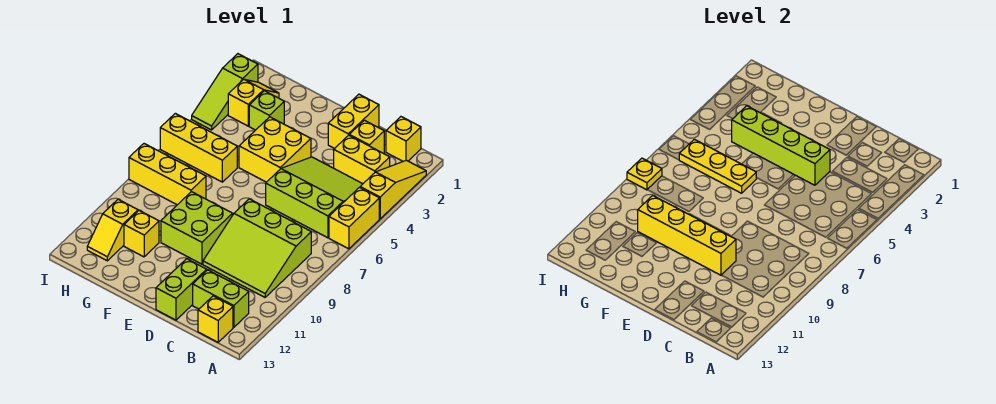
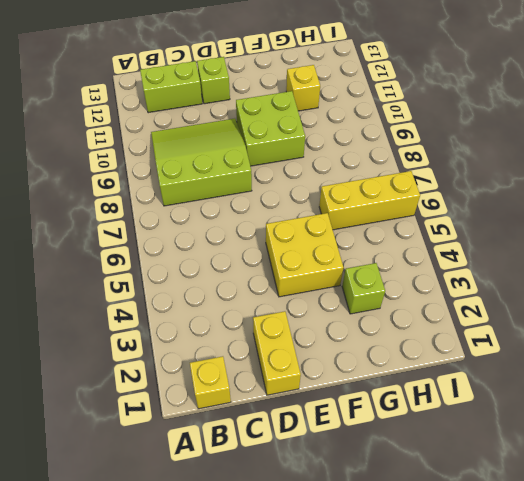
lime 1x1 brick [197,57,230,104] -> lime 1x2 brick [156,259,207,320]
none -> yellow 1x3 slope [360,160,426,219]
none -> yellow 1x2 brick [329,187,379,249]
none -> yellow 1x2 brick [334,135,390,184]

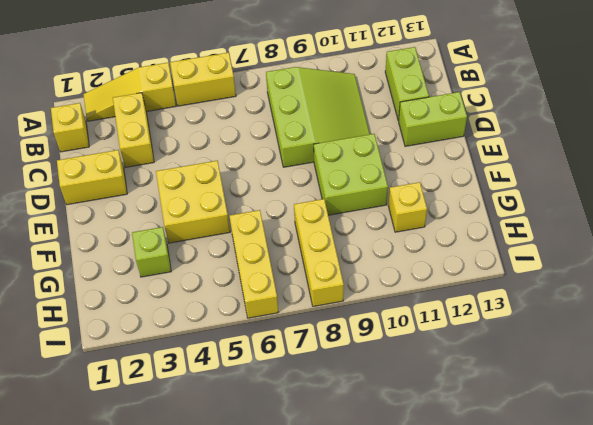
none -> lime 3x3 slope [266,157,362,238]
none -> yellow 1x1 brick [198,296,233,342]
none -> yellow 1x1 brick [349,120,384,154]

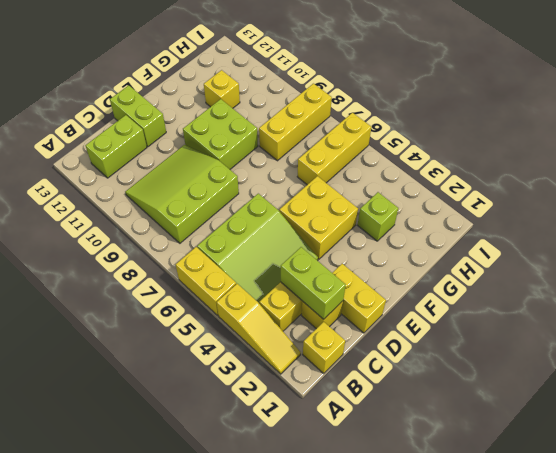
lime 1x2 brick [281,247,346,319] -> none
none -> yellow 1x1 brick [198,296,233,342]
none -> yellow 1x2 slope [228,79,279,126]
none -> yellow 1x2 slope [87,199,138,261]

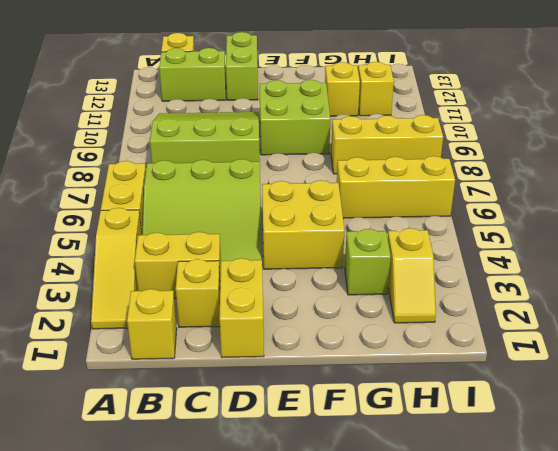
none -> lime 1x3 slope [192,54,258,130]
none -> lime 1x4 brick [732,106,830,185]
none -> yellow 1x4 brick [638,196,736,275]

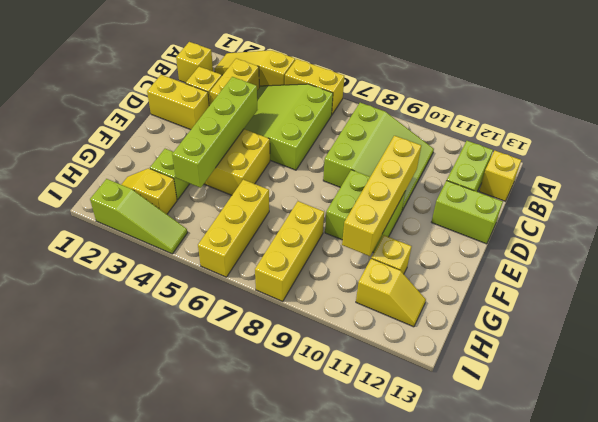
none -> yellow 1x3 plate [679,139,756,193]
none -> yellow 1x1 plate [627,158,662,190]

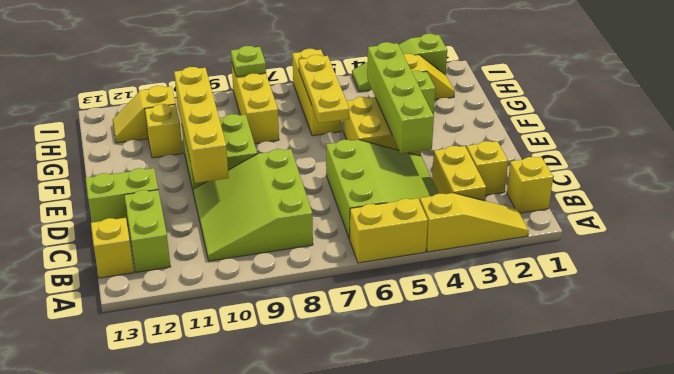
lime 1x1 plate [231,46,266,77] -> yellow 1x1 plate [627,158,662,190]
none -> yellow 1x2 brick [328,94,379,149]

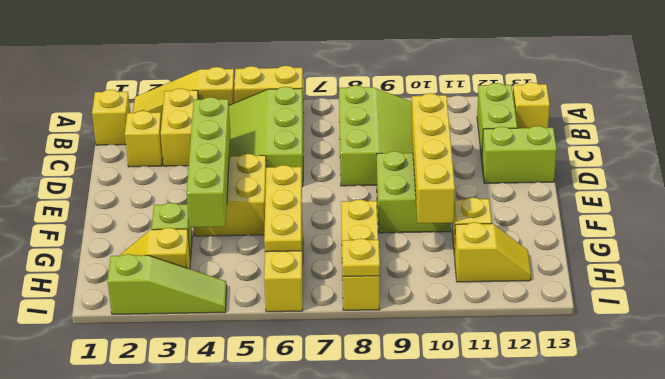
none -> yellow 1x2 brick [328,94,379,149]

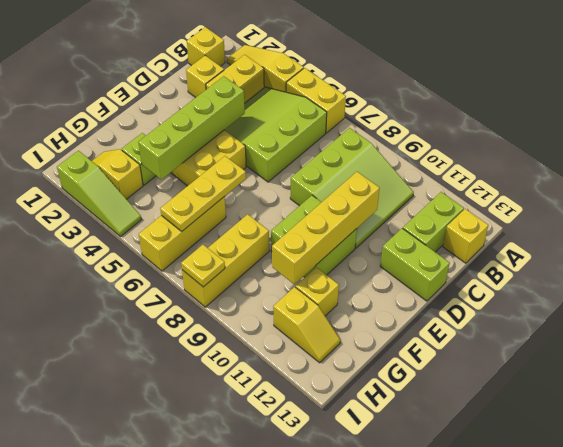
none -> yellow 1x2 brick [328,94,379,149]

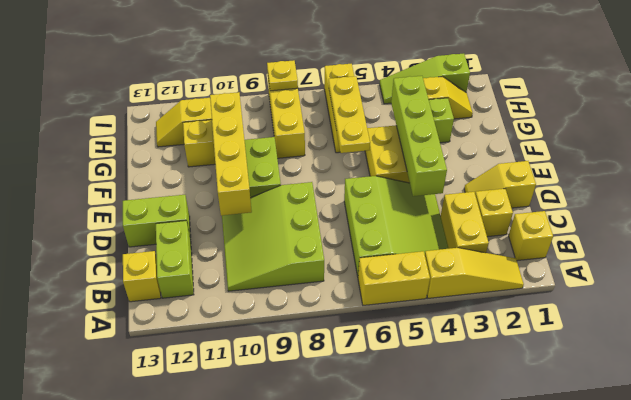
yellow 1x2 slope [464,161,536,208] -> yellow 1x2 brick [328,94,379,149]

